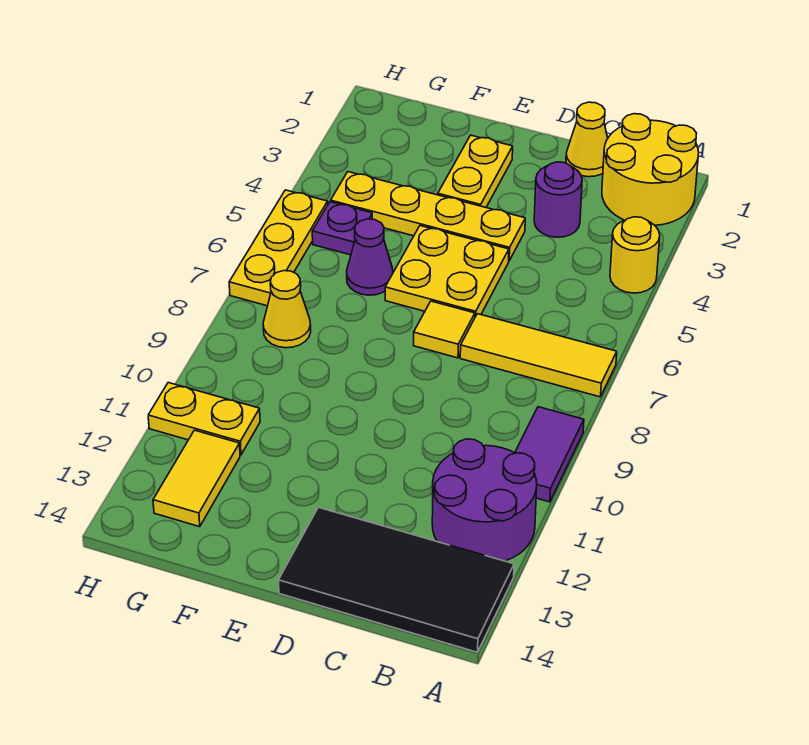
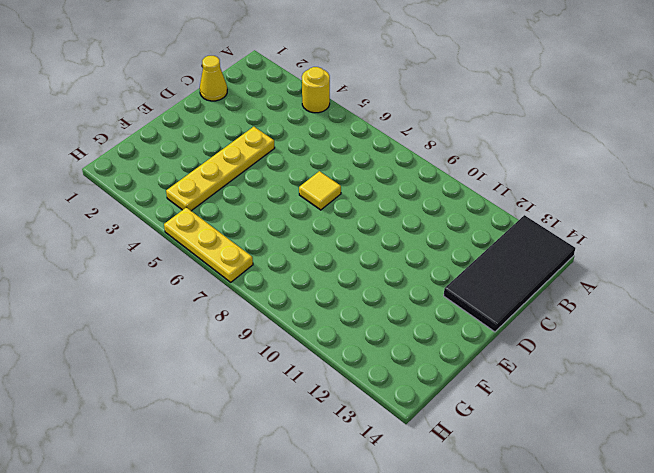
none -> yellow 2x2 round brick [602,114,699,225]
none -> yellow 1x3 tile [460,314,617,397]
none -> purple 1x2 tile [515,407,584,502]

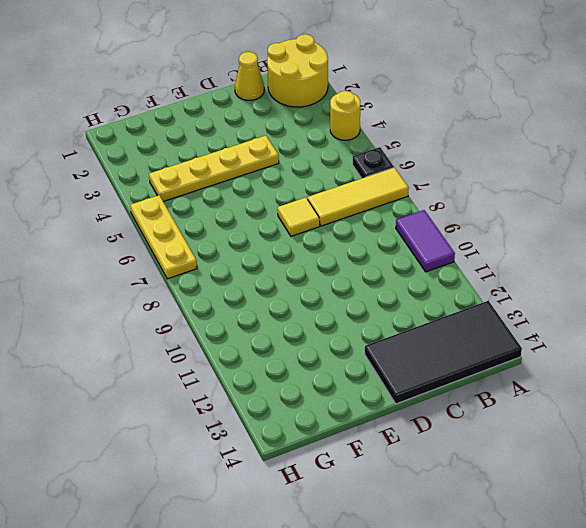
black 1x1 plate [352,147,394,178] -> none
none -> purple 2x2 round brick [432,439,537,561]
none -> purple 1x1 round brick [534,162,582,237]
none -> yellow 2x2 plate [385,226,509,317]

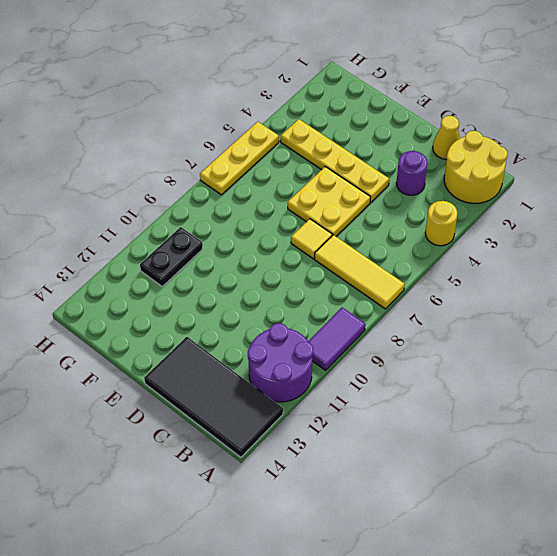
black 1x2 plate [140,227,203,286] -> yellow 1x2 plate [148,383,260,455]
none -> yellow 1x2 plate [438,135,513,207]
none -> purple 1x1 cone [347,219,393,295]
none -> purple 1x1 plate [312,202,372,255]

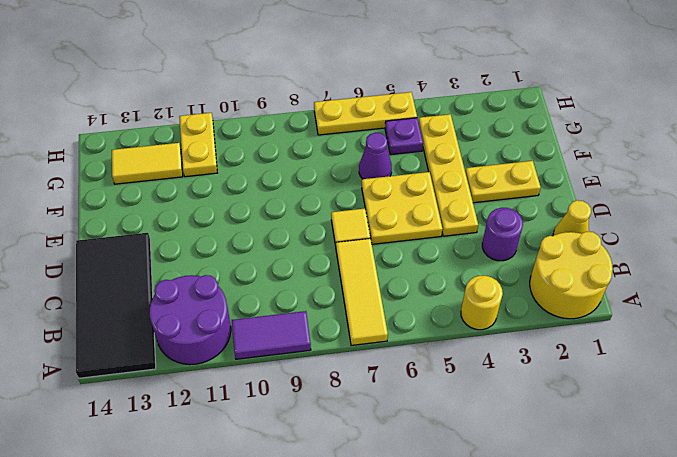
none -> yellow 1x1 cone [263,271,311,348]

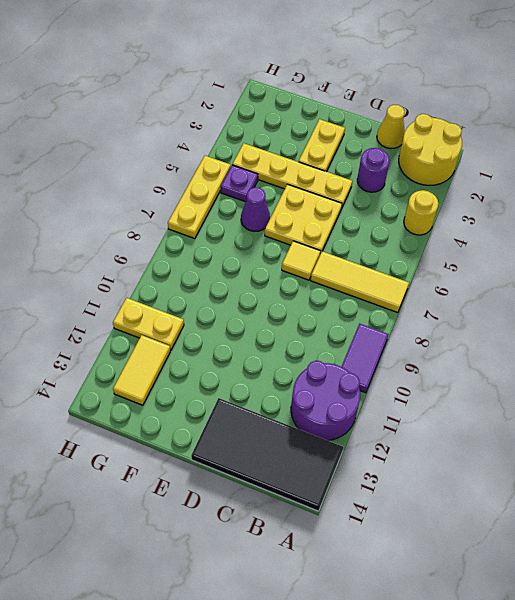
none -> yellow 1x1 cone [263,271,311,348]

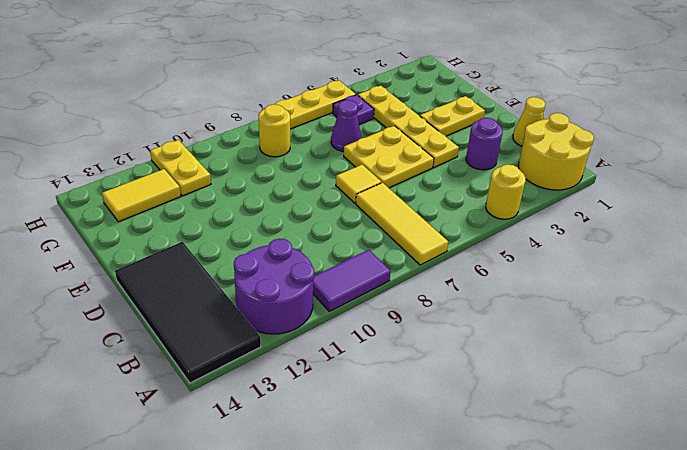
yellow 1x1 round brick [259,104,290,157] -> yellow 1x1 cone [263,271,311,348]

